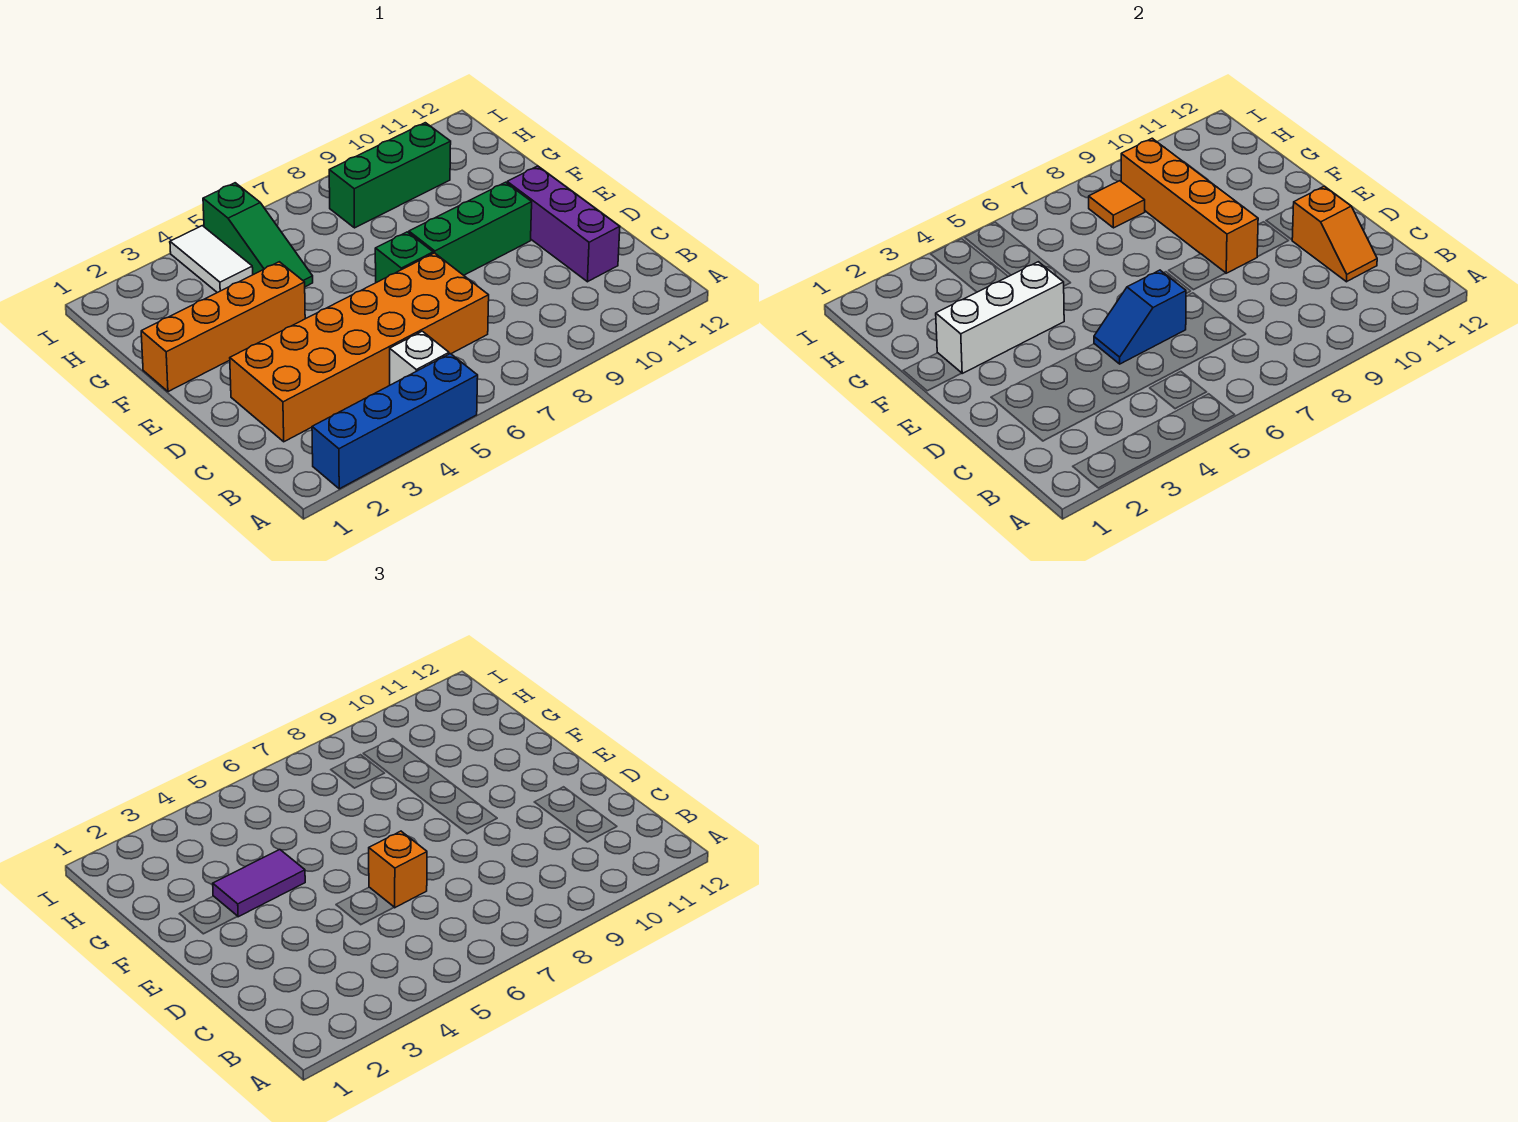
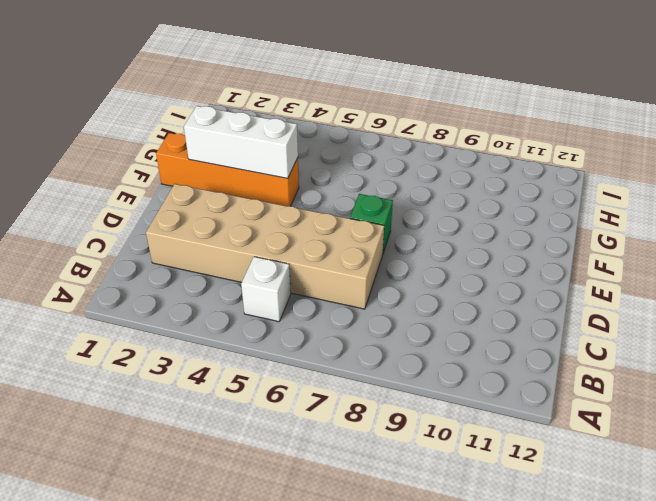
tan 2x6 brick [146,184,384,309] -> orange 2x6 brick [230,253,489,442]
none -> blue 1x4 brick [312,354,478,489]
none -> purple 1x3 brick [507,166,620,282]
none -> green 1x3 brick [409,182,532,275]

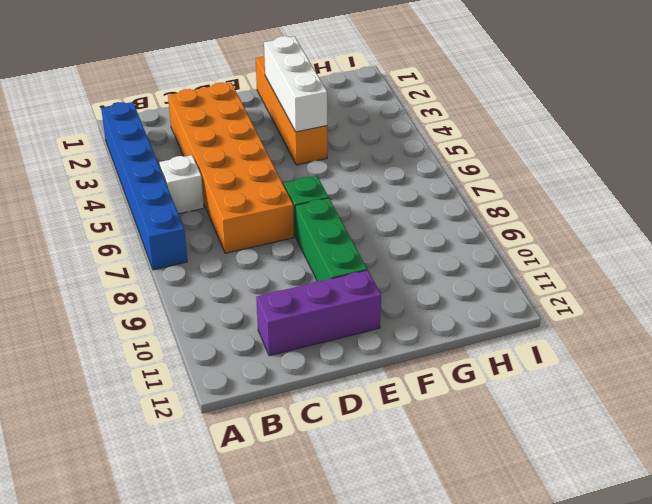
blue 1x6 brick [101,102,187,270] -> blue 1x4 brick [312,354,478,489]
none -> green 1x3 slope [203,183,313,287]
none -> white 1x2 tile [170,226,253,293]
none -> green 1x3 brick [329,123,451,228]

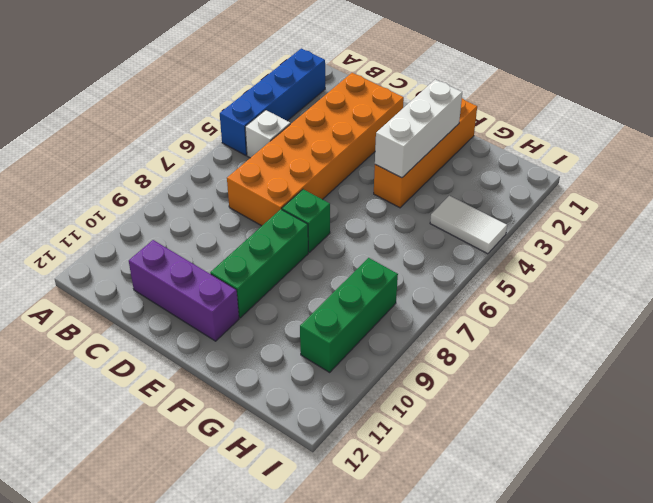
none -> green 1x3 slope [203,183,313,287]
none -> orange 1x2 slope [1292,186,1377,282]
none -> blue 1x2 slope [1094,270,1186,364]

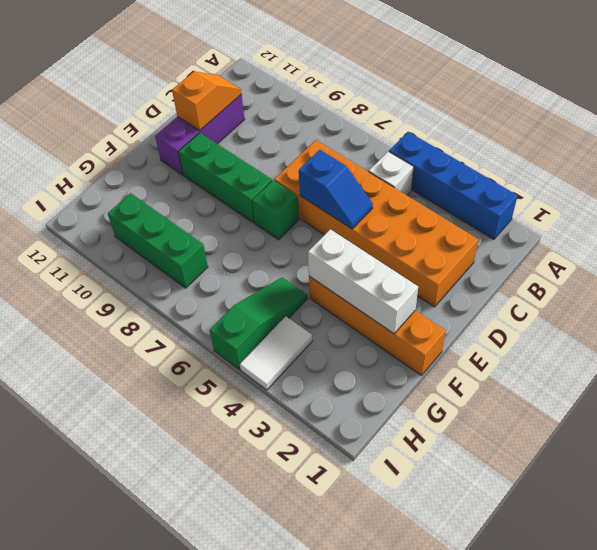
none -> orange 1x4 brick [1121,138,1258,273]
none -> orange 1x1 tile [1089,181,1145,228]
none -> orange 1x1 brick [369,831,427,908]

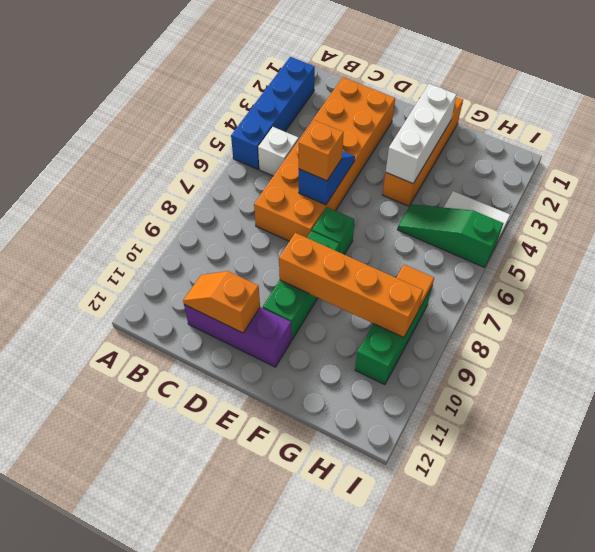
none -> purple 1x2 tile [213,850,305,917]

